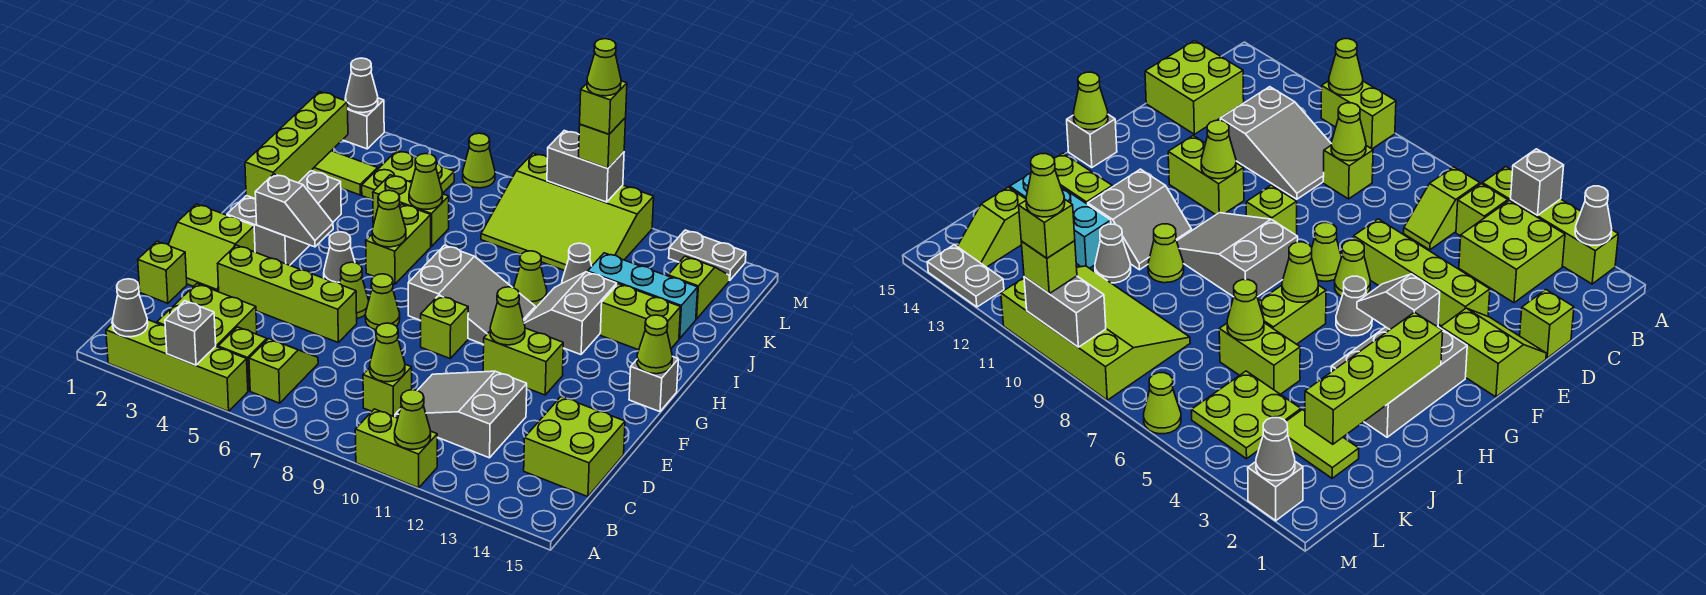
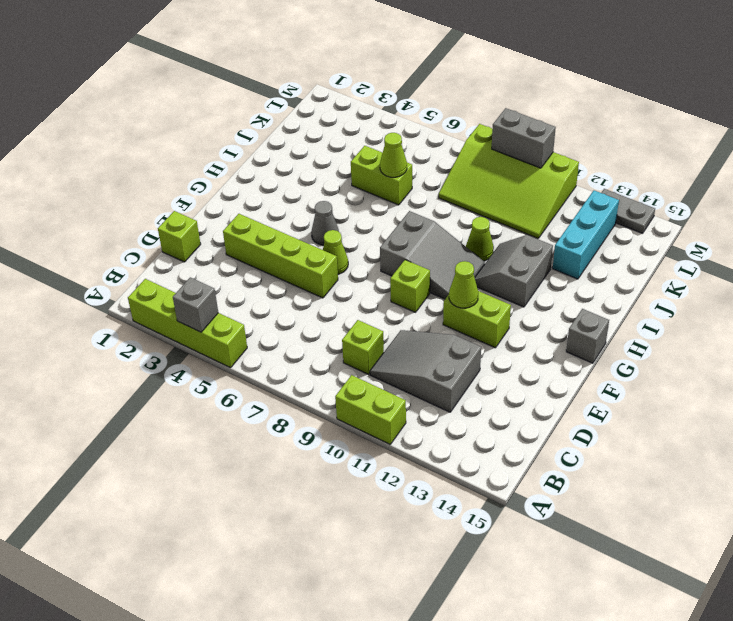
cyan 1x3 brick [553,190,619,279] -> cyan 1x3 brick turned to [588,253,698,339]
none -> lime 2x2 brick [157,284,257,347]
none -> lime 1x1 brick [218,327,267,391]
none -> lime 1x2 slope [249,339,318,403]
none -> lime 2x2 brick [524,397,625,497]

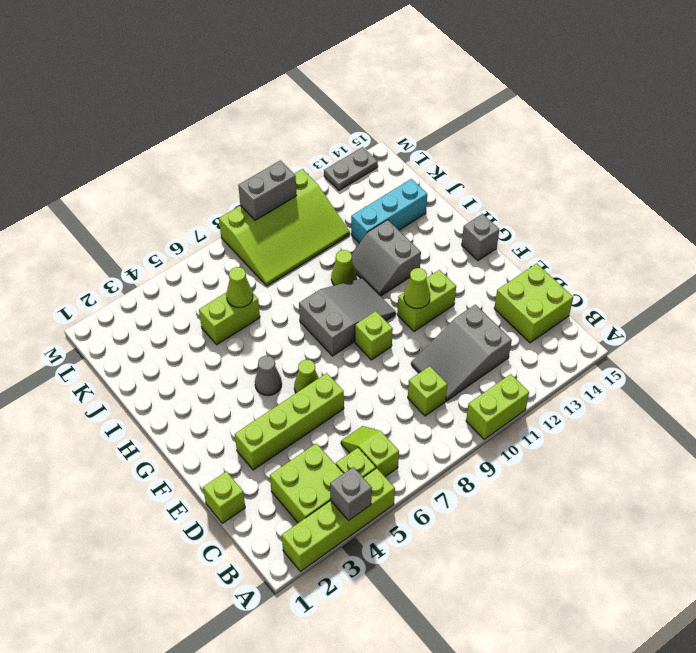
none -> lime 2x2 slope [168,204,255,292]
none -> lime 1x1 cone [365,274,400,330]
none -> grey 2x3 brick [227,171,341,265]
none -> lime 1x2 brick [366,204,431,284]

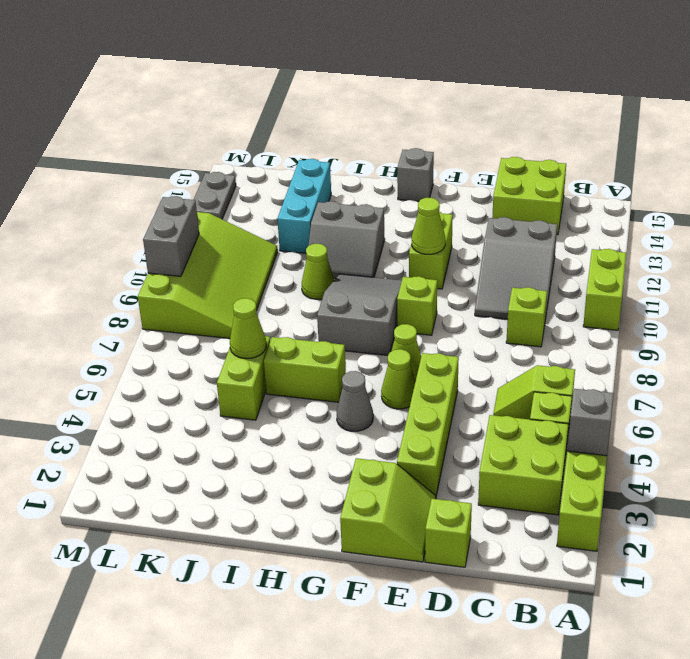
none -> grey 2x3 brick [227,171,341,265]
none -> lime 1x2 brick [600,284,681,350]
none -> grey 1x1 cone [562,243,592,283]
none -> lime 1x2 tile [311,151,378,195]

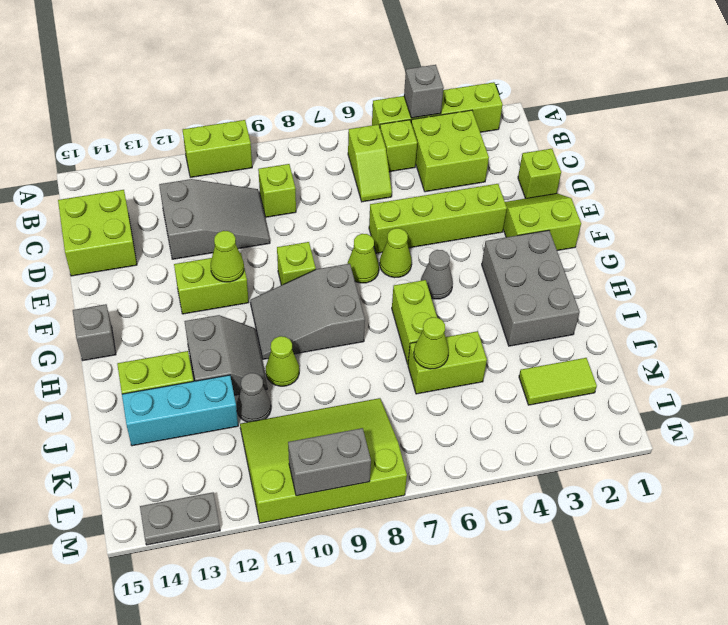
none -> lime 2x2 plate [362,151,454,200]
none -> lime 1x2 slope [668,256,729,319]
none -> grey 1x1 brick [343,98,384,149]
none -> lime 1x1 cone [463,133,495,188]

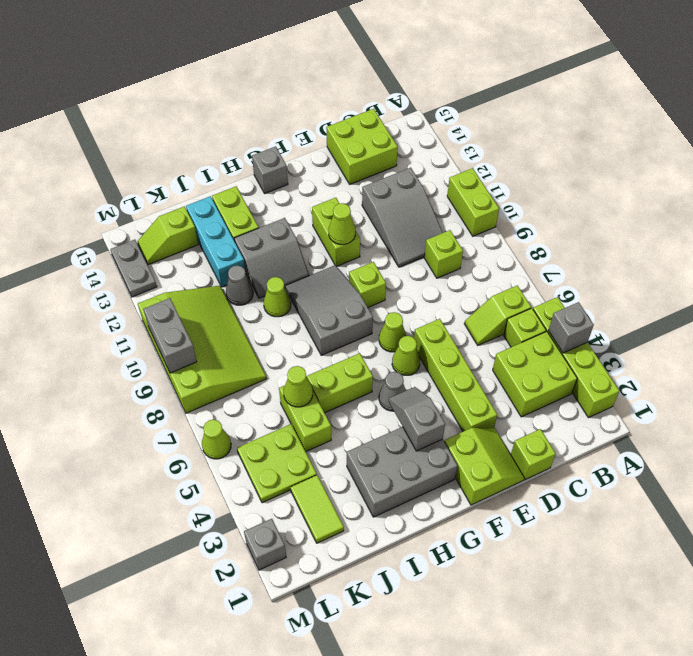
none -> grey 1x1 cone [112,279,148,337]
none -> lime 1x1 cone [395,390,431,449]
none -> lime 1x1 cone [370,323,405,382]
none -> lime 1x1 cone [637,315,672,374]

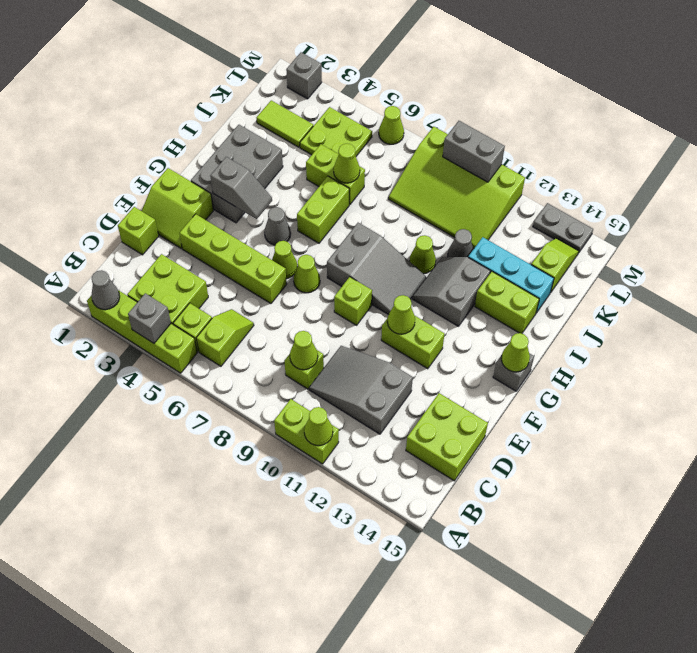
none -> lime 1x4 brick [245,92,348,199]
none -> lime 1x1 cone [372,190,406,247]
none -> grey 1x1 cone [345,58,378,113]
none -> lime 1x1 brick [579,118,626,169]

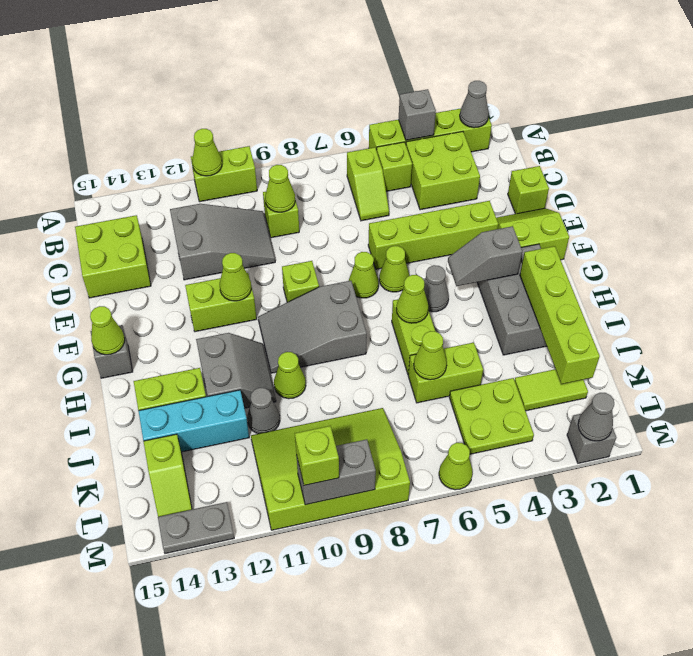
none -> lime 1x1 brick [580,81,627,134]
none -> lime 1x1 cone [587,39,621,96]

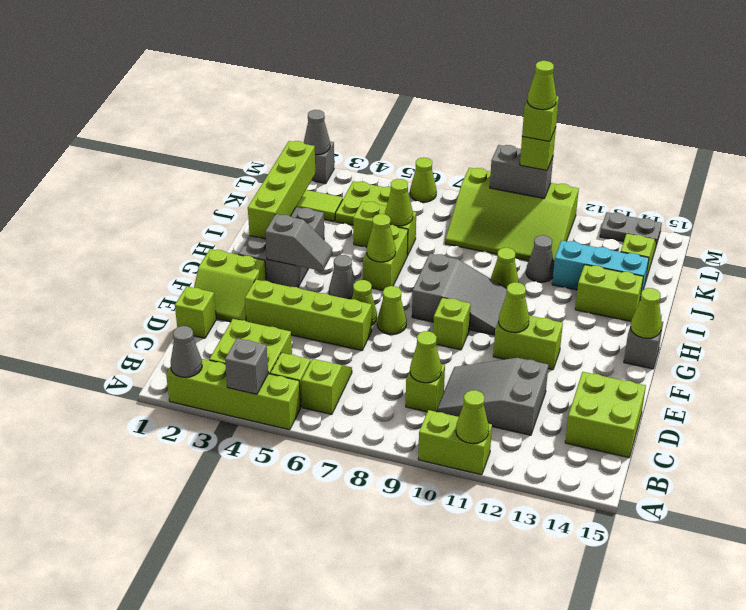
none -> grey 2x2 slope [524,272,617,355]

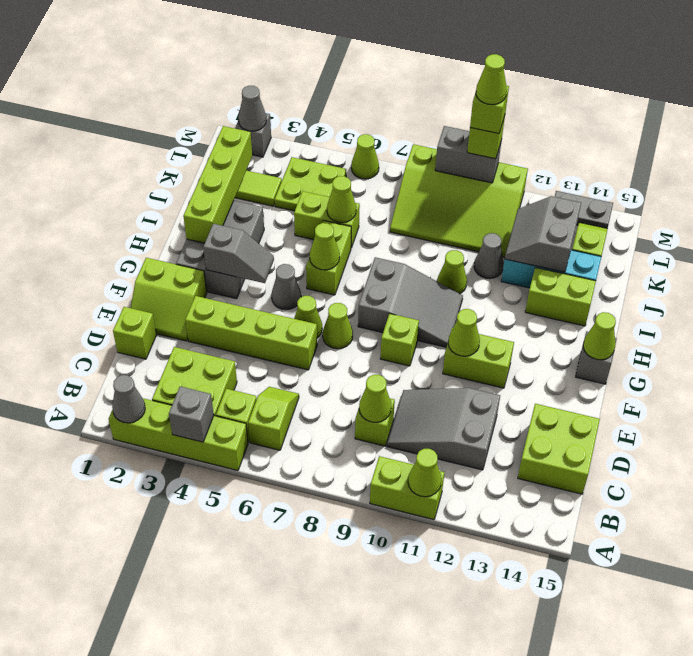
grey 2x2 slope [505,196,581,272] -> grey 2x2 slope moved to [524,272,617,355]

